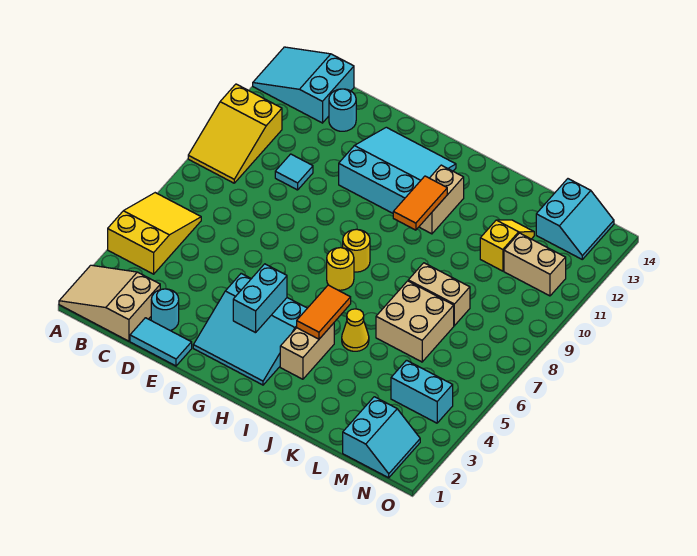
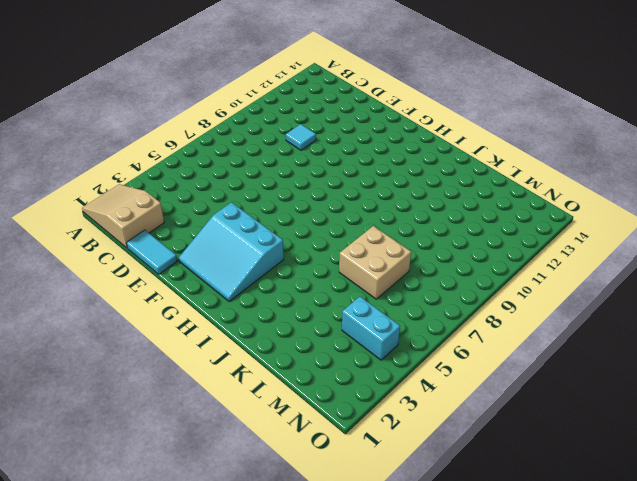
none -> yellow 2x3 slope [108,193,201,274]
none -> yellow 2x3 slope [188,84,282,183]
none -> cyan 2x3 slope [253,47,354,123]

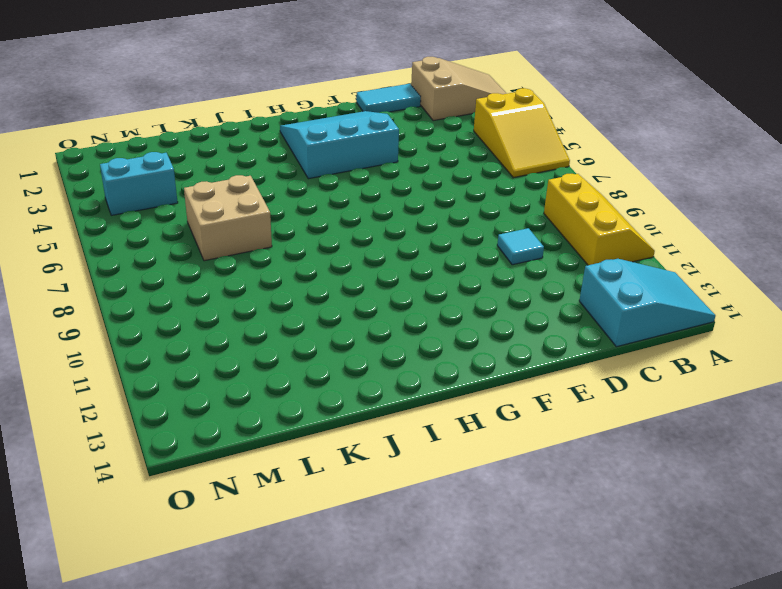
yellow 2x3 slope [544,174,655,265] -> yellow 2x3 slope turned to [188,84,282,183]
none -> cyan 1x1 round brick [151,289,179,331]
none -> cyan 1x1 round brick [329,89,356,131]
none -> cyan 3x3 slope [339,127,456,213]

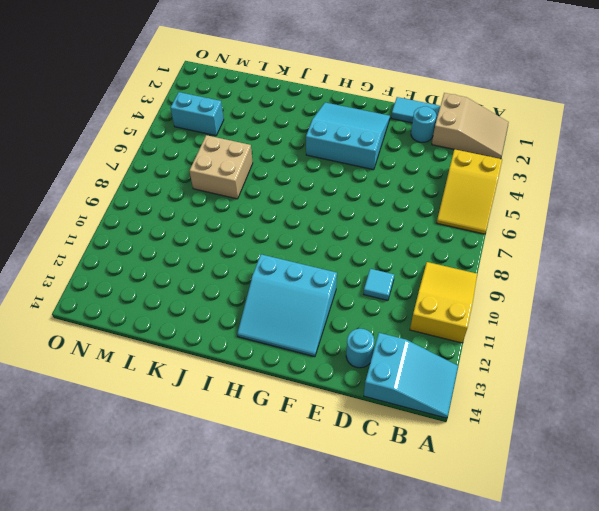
none -> yellow 1x1 round brick [327,248,354,290]
none -> yellow 1x1 round brick [343,229,370,272]
none -> tan 1x2 brick [280,323,334,379]

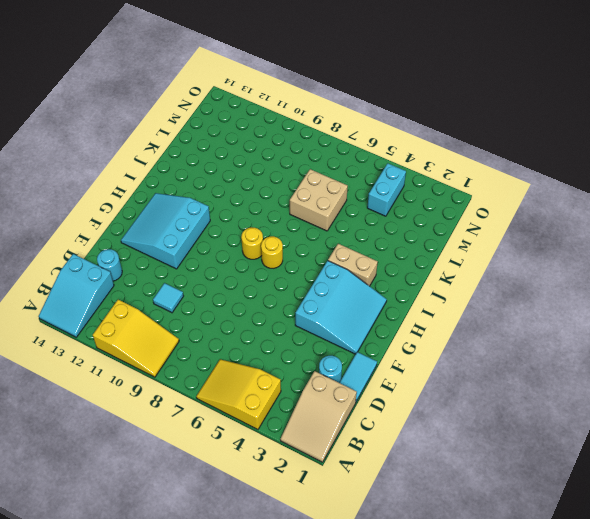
none -> tan 1x2 brick [419,165,464,234]
none -> yellow 1x1 cone [342,309,369,351]
none -> tan 1x2 brick [408,263,470,326]

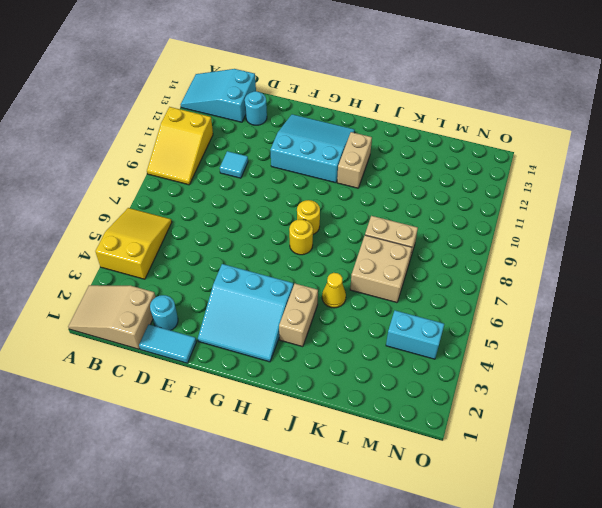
none -> yellow 1x2 slope [480,220,534,271]
none -> cyan 2x2 slope [343,397,420,478]
none -> tan 1x2 brick [504,233,566,296]

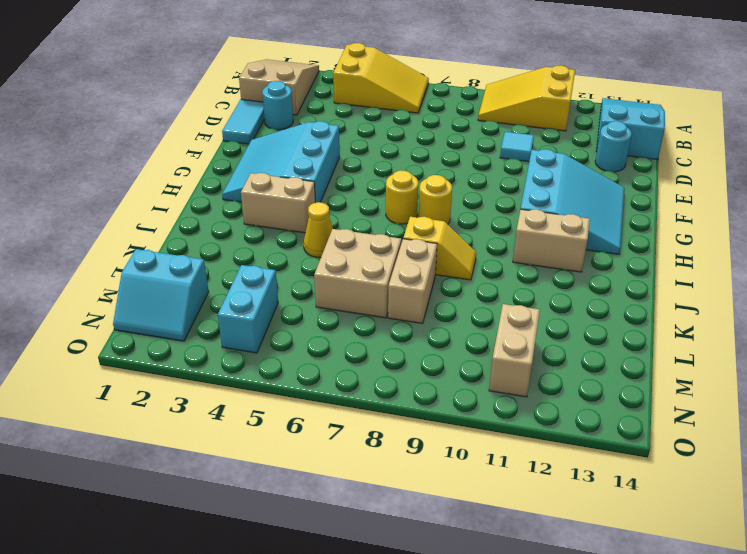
yellow 1x2 slope [403,217,476,280] -> yellow 1x2 slope moved to [480,220,534,271]
none -> cyan 2x2 slope [536,179,614,259]
none -> cyan 1x2 brick [233,264,287,333]
none -> orange 1x2 tile [297,285,351,339]

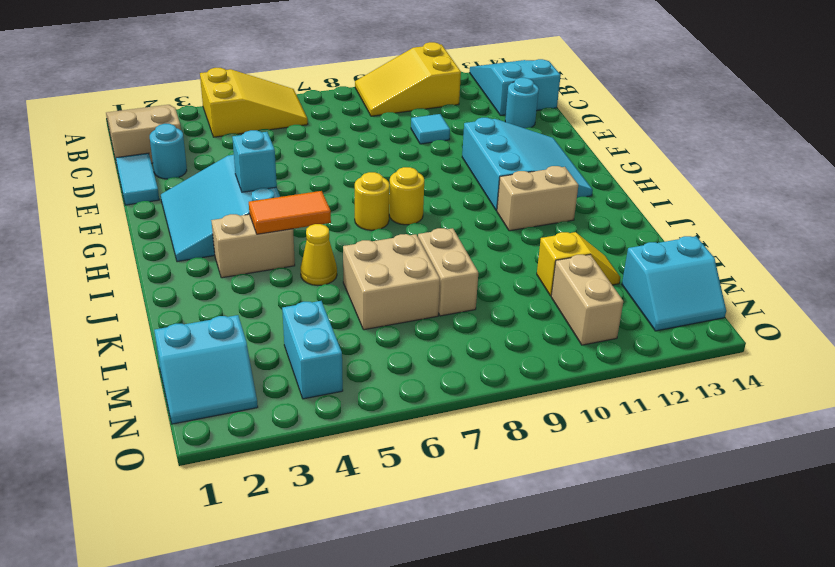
cyan 1x1 brick [232,130,277,192] -> cyan 1x2 brick [233,264,287,333]
none -> orange 1x2 tile [393,176,447,230]

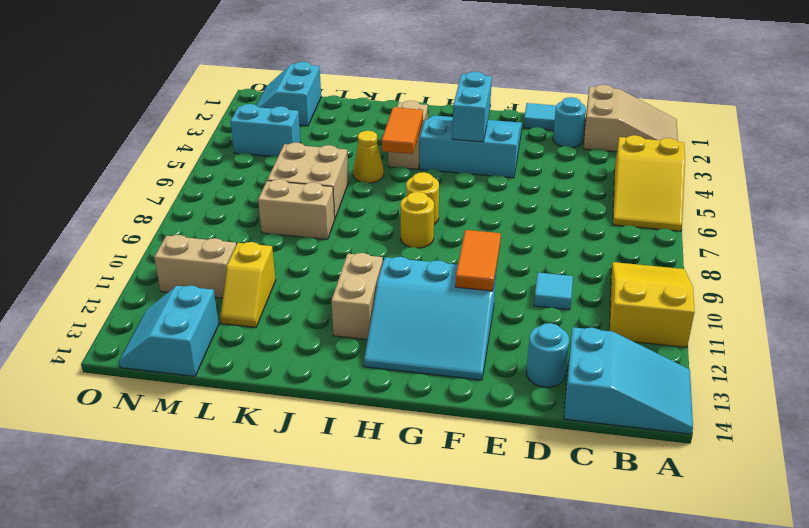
orange 1x2 tile [455,230,501,291] -> orange 1x2 tile moved to [393,176,447,230]

